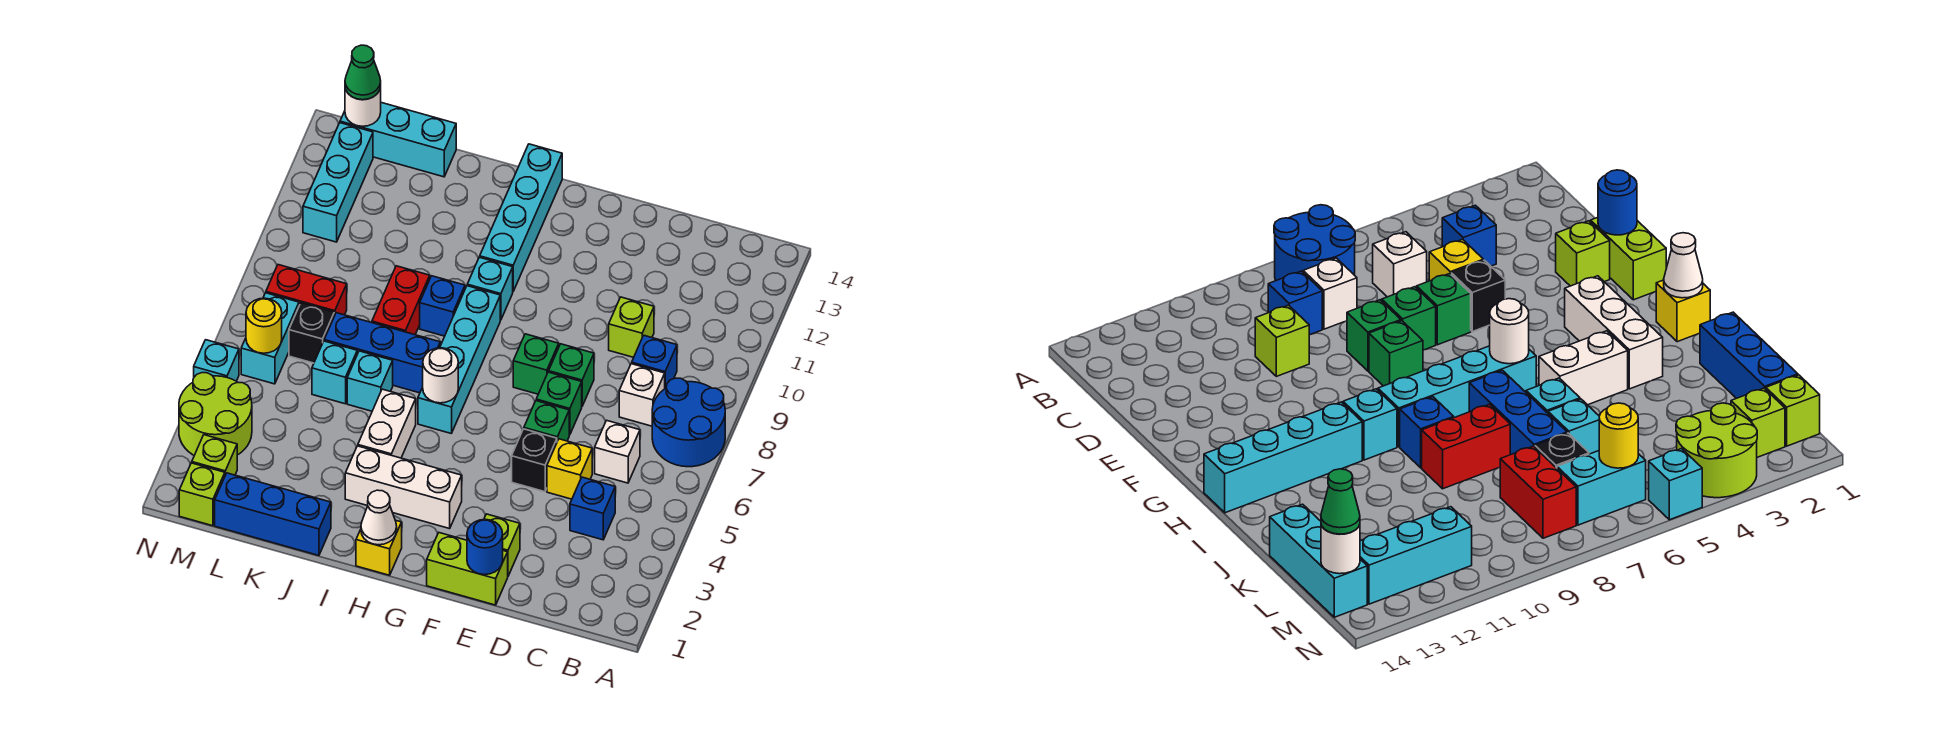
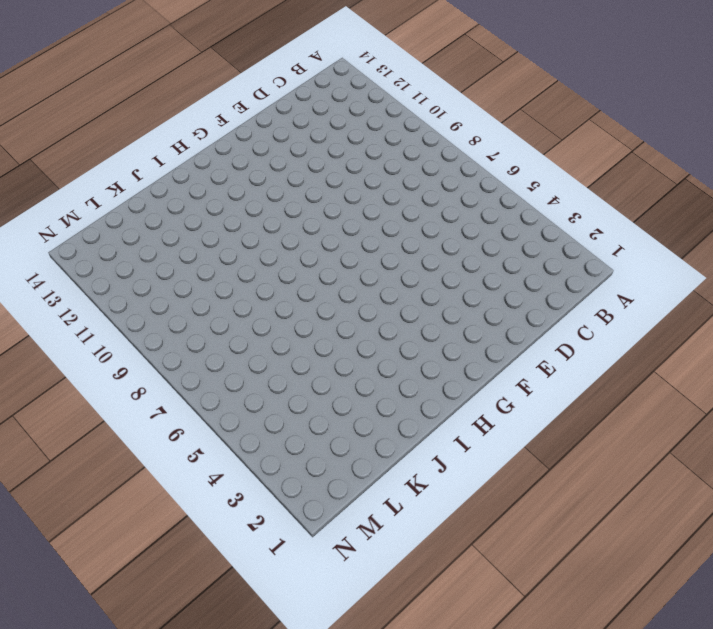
none -> blue 2x2 round brick [652,378,725,467]
none -> blue 1x1 brick [570,477,615,540]
none -> white 1x1 brick [595,420,640,483]
none -> white 1x1 brick [619,364,665,426]

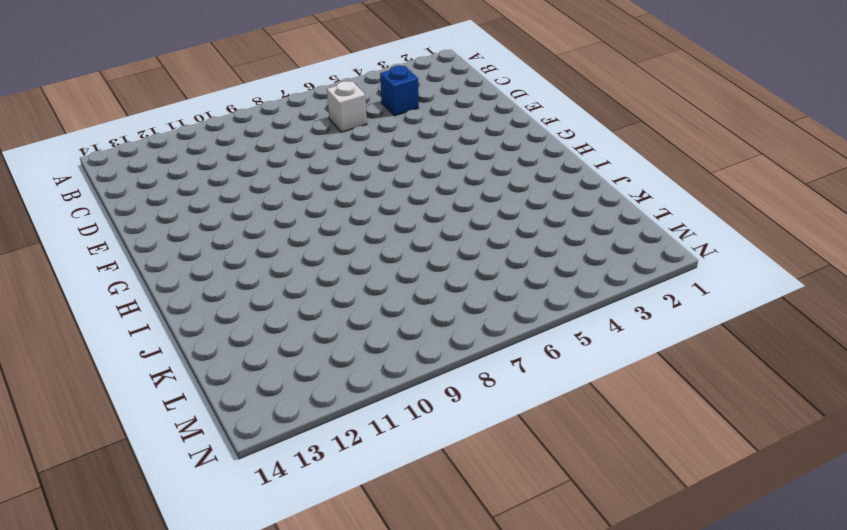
none -> blue 2x2 round brick [652,378,725,467]
none -> white 1x1 brick [619,364,665,426]
none -> blue 1x1 brick [632,335,677,388]
none -> yellow 1x1 brick [547,439,592,499]

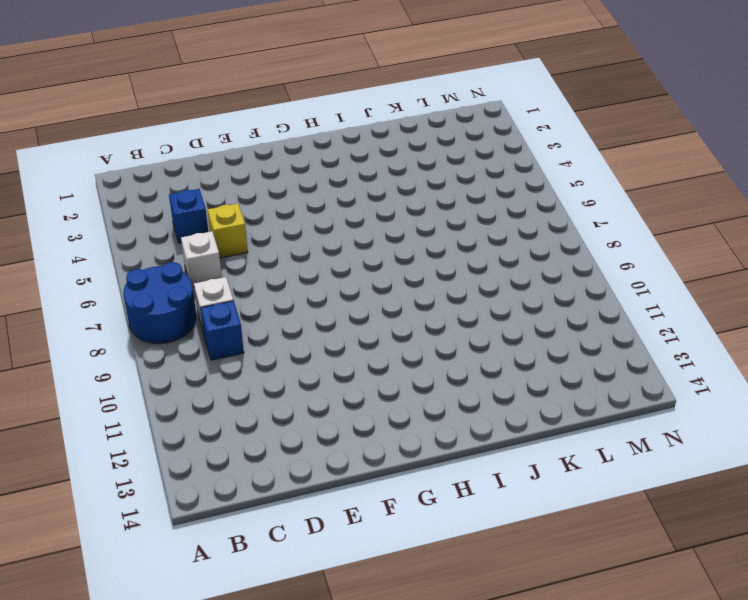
none -> lime 1x1 brick [609,297,654,357]
none -> lime 1x2 brick [427,533,508,605]
none -> lime 1x1 brick [484,514,520,576]
none -> black 1x1 brick [512,429,557,492]

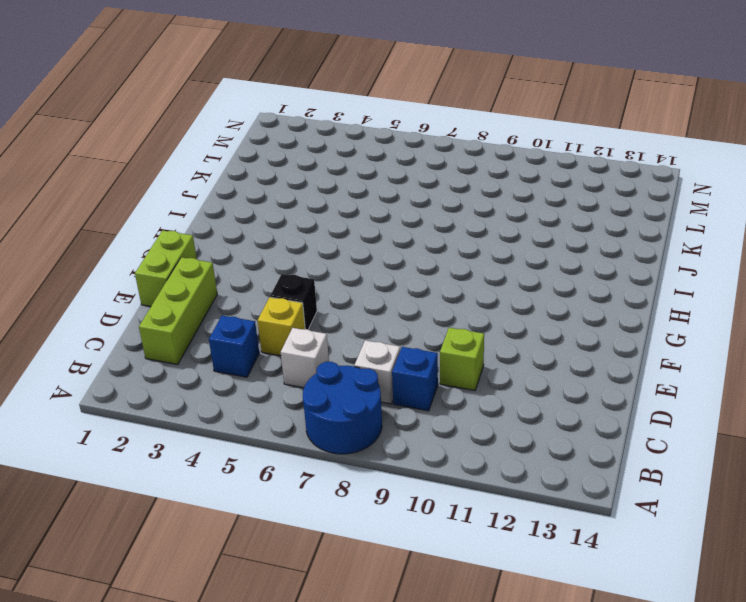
lime 1x3 brick [139,257,217,365] -> lime 1x1 brick [484,514,520,576]
none -> green 1x1 brick [524,401,569,441]
none -> green 1x1 brick [536,372,582,435]
none -> green 1x1 brick [549,344,594,406]
none -> green 1x1 brick [513,334,559,394]

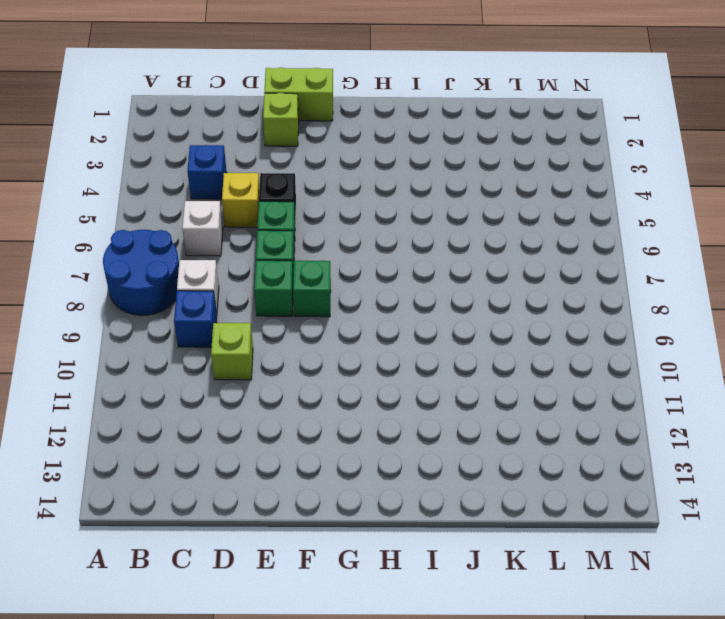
none -> white 1x3 brick [345,446,462,529]
none -> yellow 1x1 brick [356,520,402,575]
none -> cyan 1x4 brick [418,286,500,433]
none -> cyan 1x1 brick [467,257,513,320]

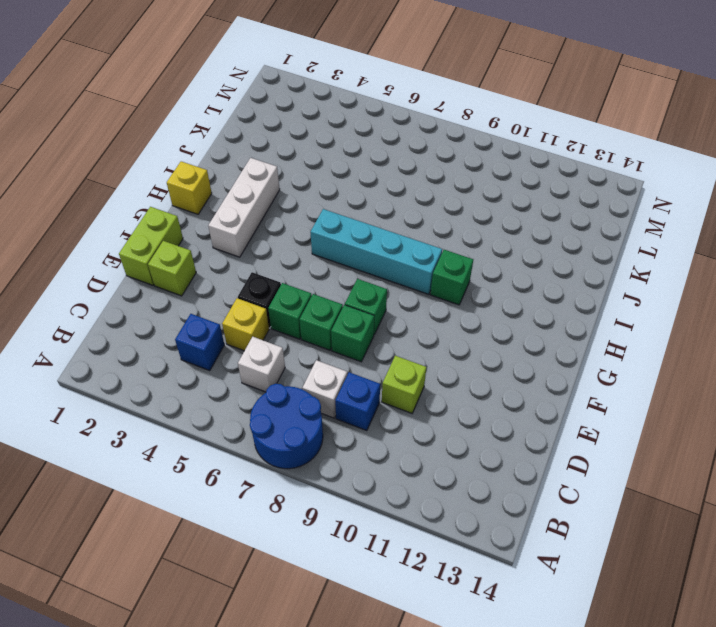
green 1x1 brick [430,250,473,305] -> cyan 1x1 brick [467,257,513,320]
none -> cyan 1x4 brick [480,144,562,291]
none -> white 1x2 brick [358,389,416,458]
none -> blue 1x3 brick [324,313,440,393]
none -> blue 1x1 brick [420,276,465,336]

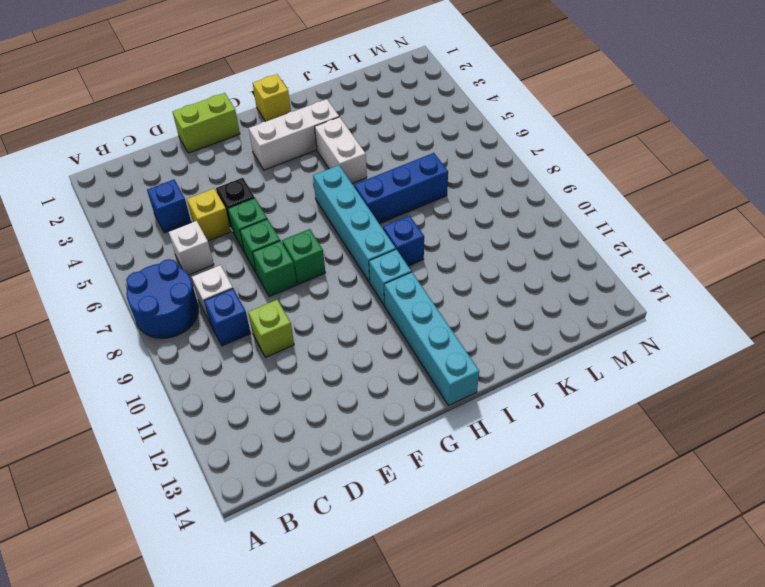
none -> lime 1x1 brick [484,514,520,576]
none -> blue 1x3 brick [215,473,331,555]
none -> cyan 1x1 brick [347,351,393,411]
none -> red 1x2 brick [372,266,430,335]

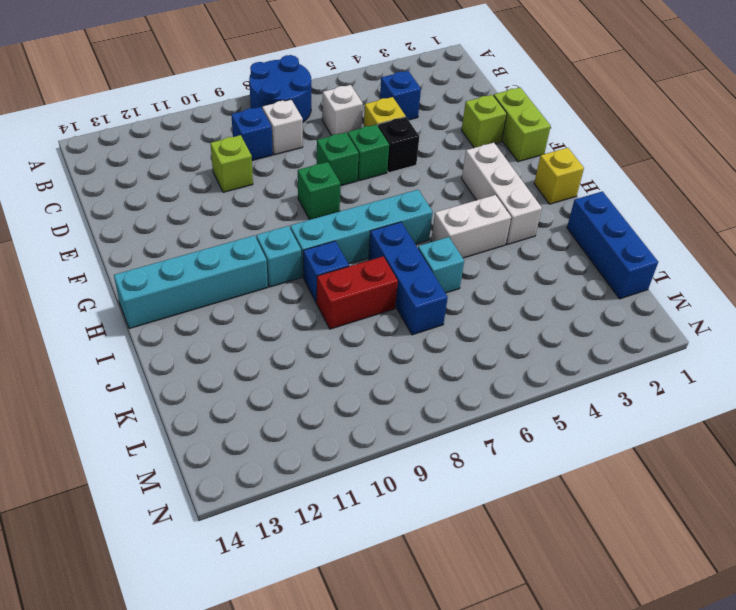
none -> green 1x1 brick [549,344,594,406]
none -> cyan 1x1 brick [312,341,357,404]
none -> cyan 1x3 brick [340,103,456,177]
none -> black 1x1 brick [289,303,334,363]

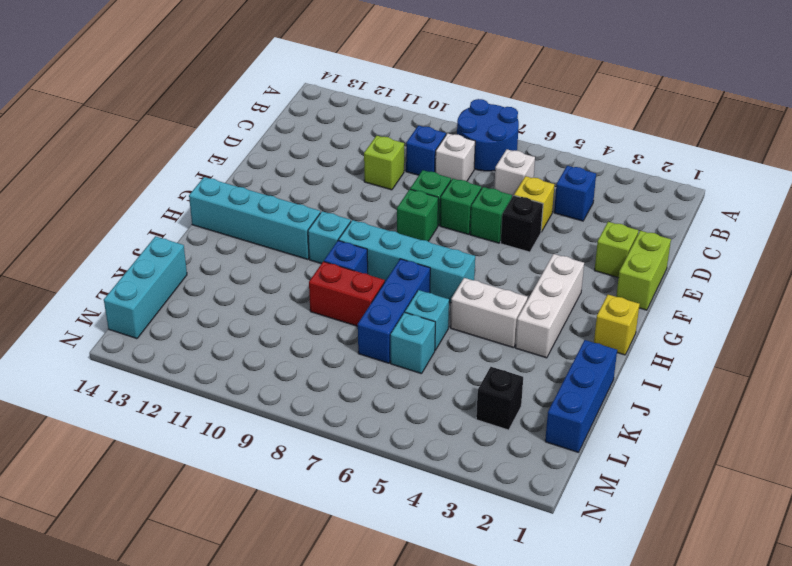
black 1x1 brick [476,367,523,430] -> black 1x1 brick moved to [289,303,334,363]
none -> red 1x2 brick [266,265,347,316]
none -> lime 1x1 brick [179,463,225,526]
none -> lime 1x1 brick [192,435,237,475]
none -> lime 2x2 round brick [179,373,252,455]

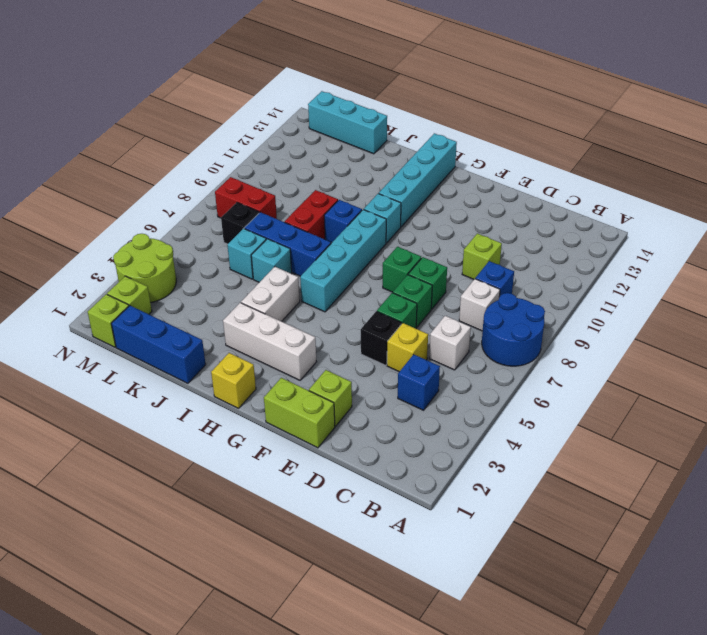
none -> cyan 1x2 brick [241,293,299,384]
none -> cyan 1x3 brick [303,123,373,242]
none -> cyan 1x1 brick [194,340,239,381]
none -> blue 1x1 round brick [467,519,503,575]

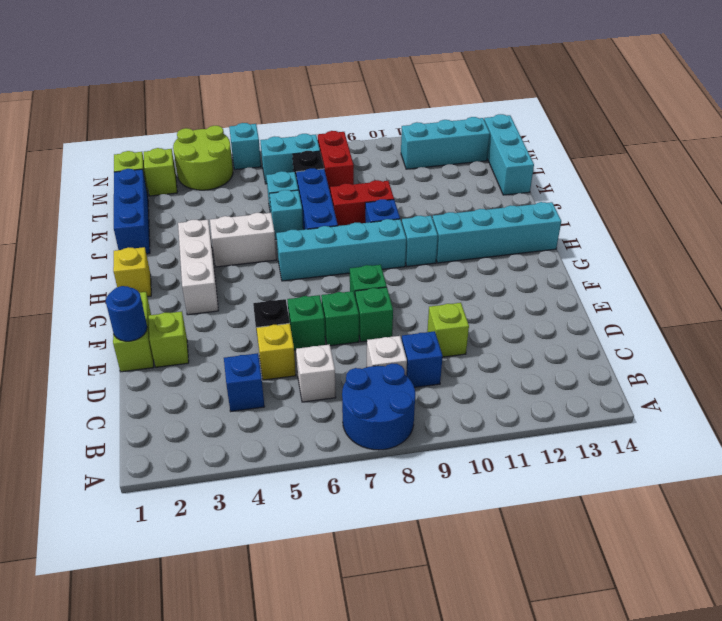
none -> white 1x1 cone [361,490,397,545]
none -> white 1x1 round brick [423,348,458,403]
none -> yellow 1x1 round brick [246,298,282,353]
none -> white 1x1 round brick [345,87,381,126]

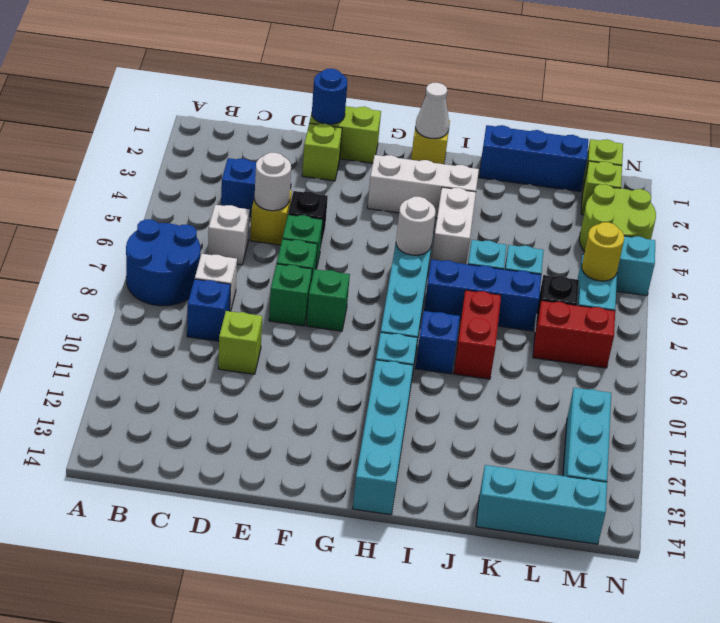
white 1x1 round brick [255,153,291,211] -> white 1x1 round brick moved to [345,87,381,126]
none -> green 1x1 cone [345,45,381,100]

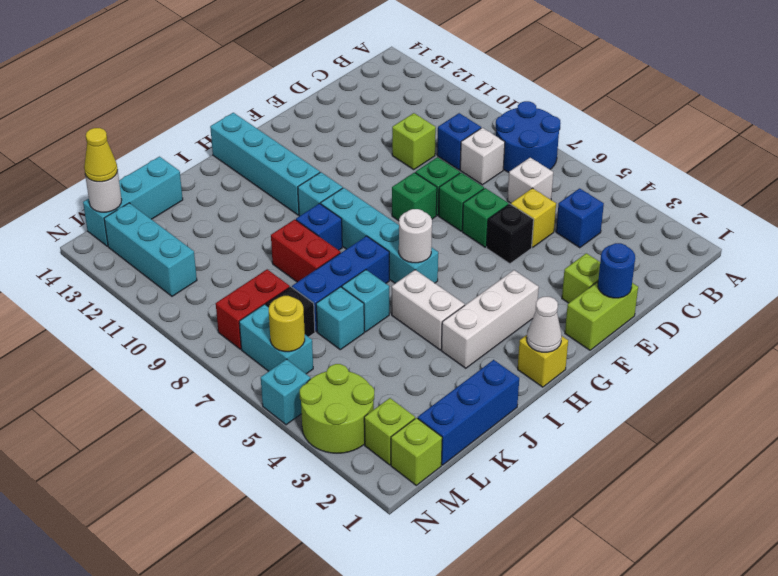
yellow 1x1 cone [84,128,118,182] -> green 1x1 cone [345,45,381,100]

